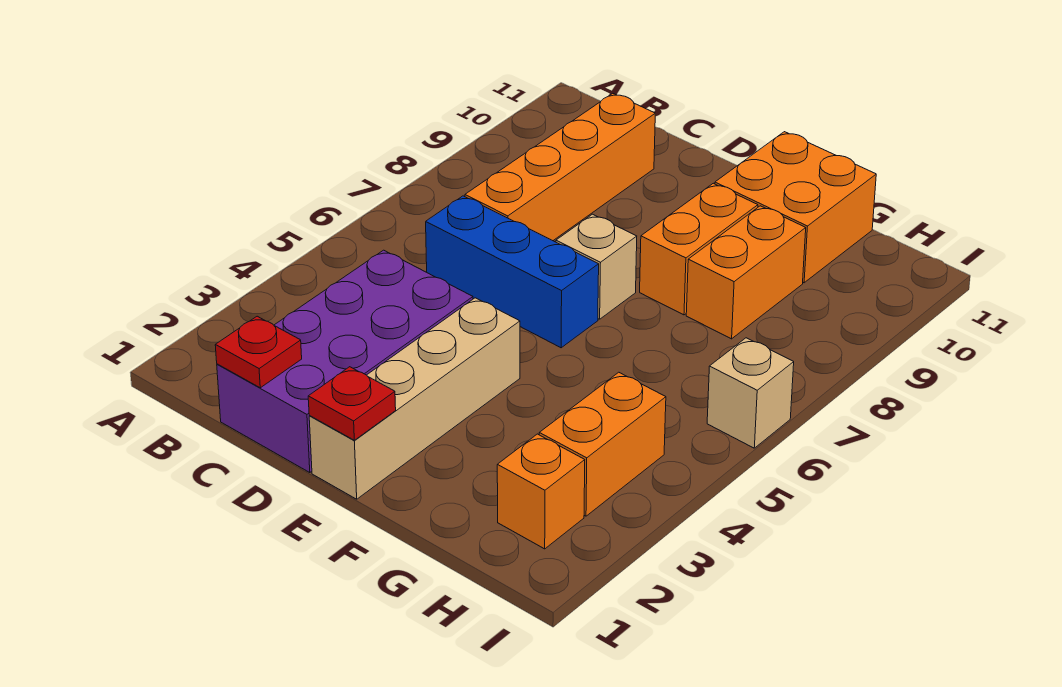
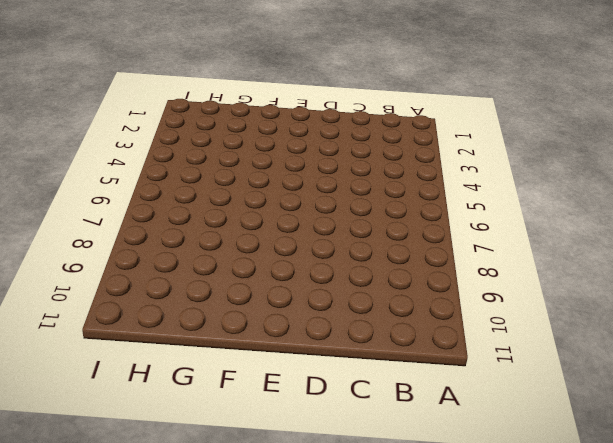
none -> purple 2x4 brick [217,250,473,473]
none -> blue 1x3 brick [426,196,599,348]
none -> orange 1x4 brick [465,94,655,241]

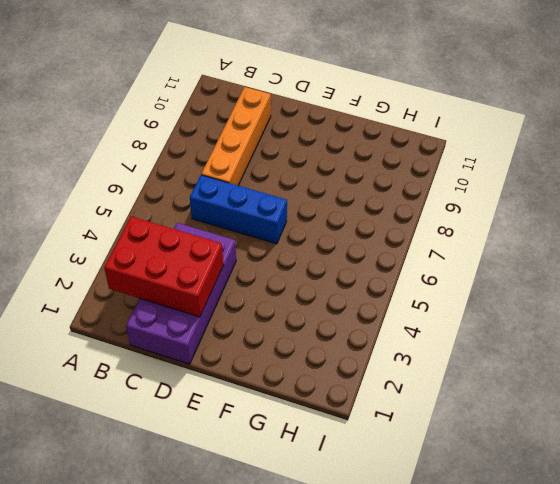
red 2x3 brick [104,216,224,317] -> none
none -> tan 1x4 brick [309,298,520,499]
none -> tan 1x1 brick [556,214,637,319]
none -> orange 1x2 brick [640,183,758,315]

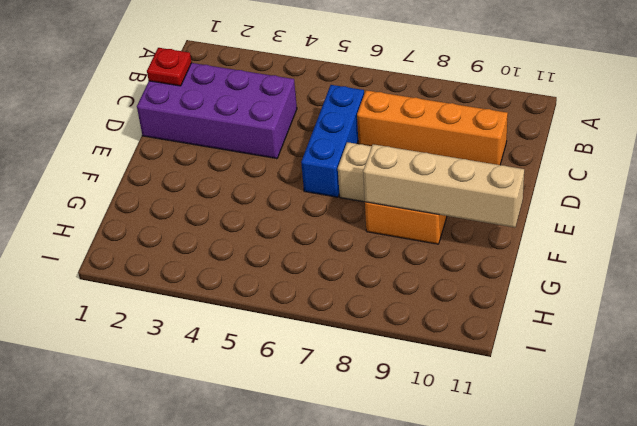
tan 1x4 brick [363,144,524,228] -> tan 1x4 brick moved to [309,298,520,499]
none -> orange 2x2 brick [715,132,876,283]
none -> orange 1x2 brick [686,206,806,339]
none -> orange 1x1 brick [497,434,585,549]

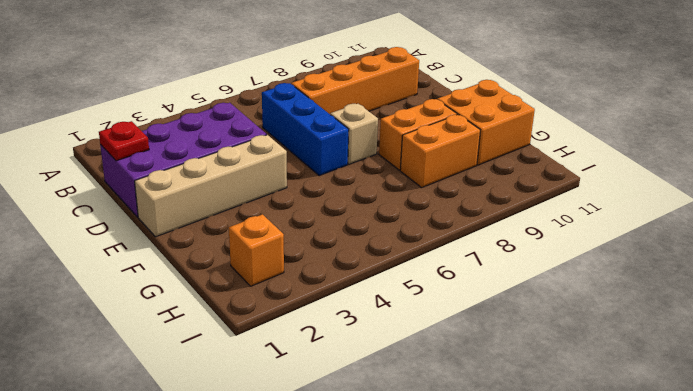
none -> orange 1x2 brick [539,372,666,516]
none -> tan 1x1 brick [707,338,794,448]
none -> red 1x1 plate [308,367,396,440]

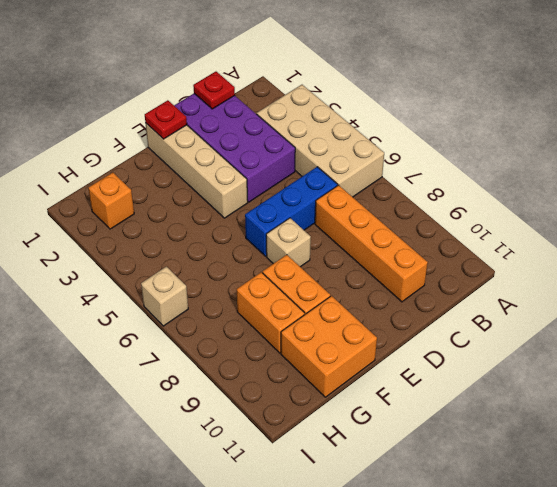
tan 2x4 brick [257,85,384,197] -> none
none -> orange 1x2 brick [539,372,666,516]

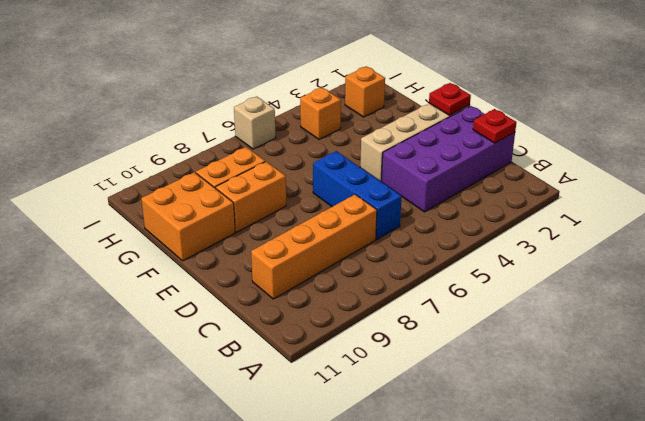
orange 1x1 brick [300,88,341,139] -> orange 1x2 brick [539,372,666,516]
none -> tan 1x1 brick [556,214,637,319]

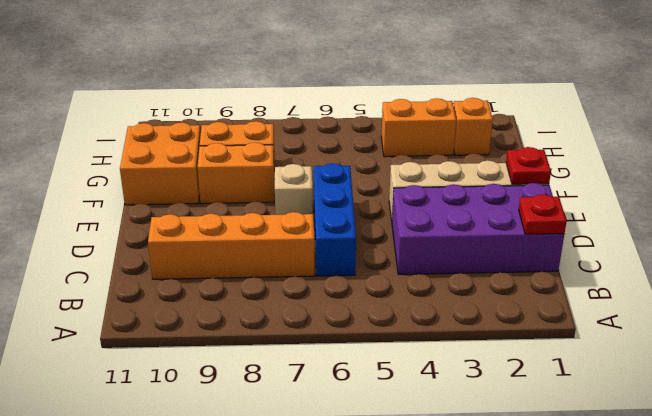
none -> tan 1x1 brick [707,338,794,448]

